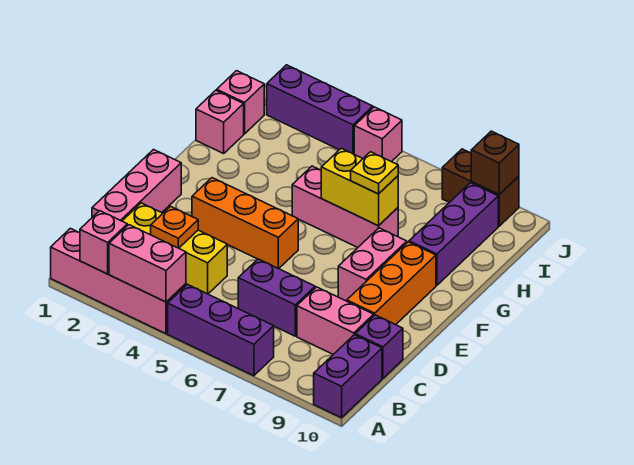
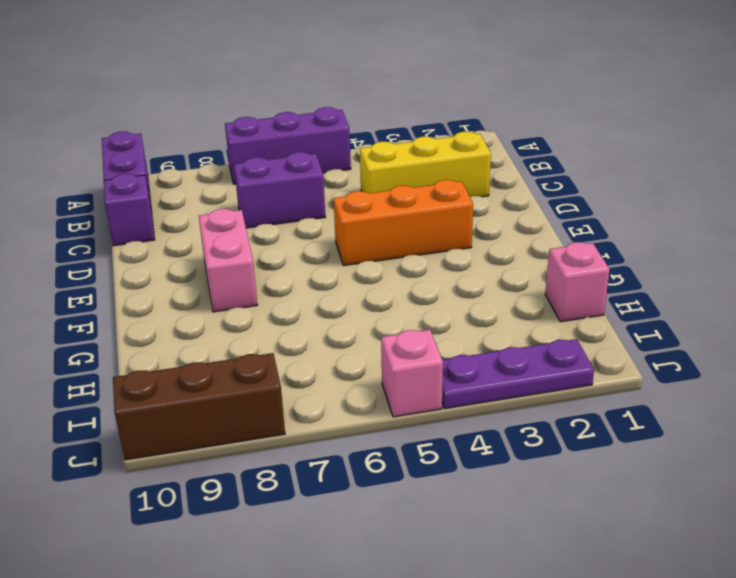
purple 1x3 plate [442,339,594,409] -> purple 1x3 brick [267,65,373,154]
brown 1x3 brick [113,353,285,460] -> brown 1x2 brick [442,149,519,226]
none -> pink 1x4 brick [51,228,186,334]
none -> pink 1x3 brick [92,150,181,221]
none -> pink 1x2 brick [297,287,374,354]

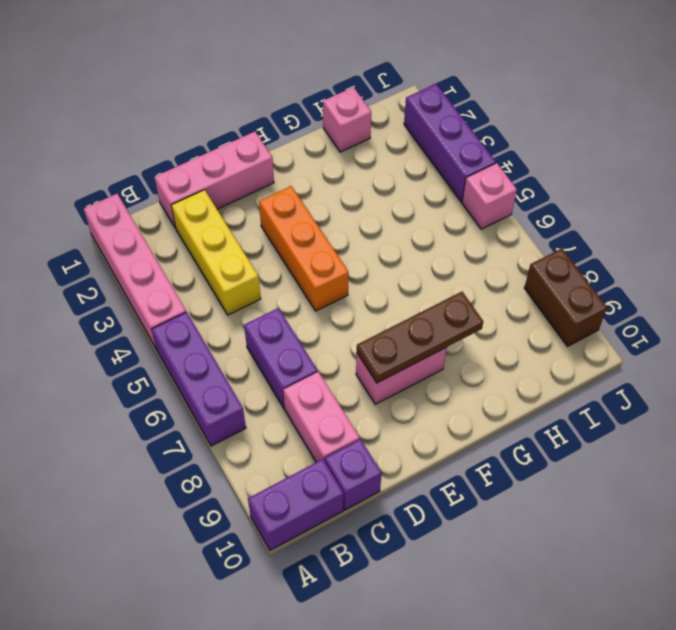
brown 1x3 plate [357,292,483,383] -> none
none -> orange 1x3 brick [347,242,436,325]
none -> pink 1x3 brick [292,166,398,248]
none -> purple 1x3 brick [409,183,498,285]

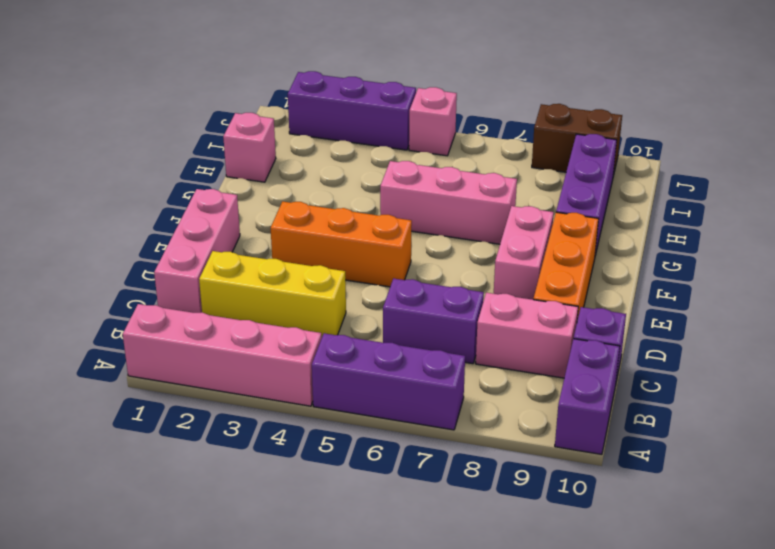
none -> pink 1x1 brick [217,71,264,134]
none -> pink 1x1 brick [80,211,127,274]
none -> pink 1x2 brick [109,225,186,302]

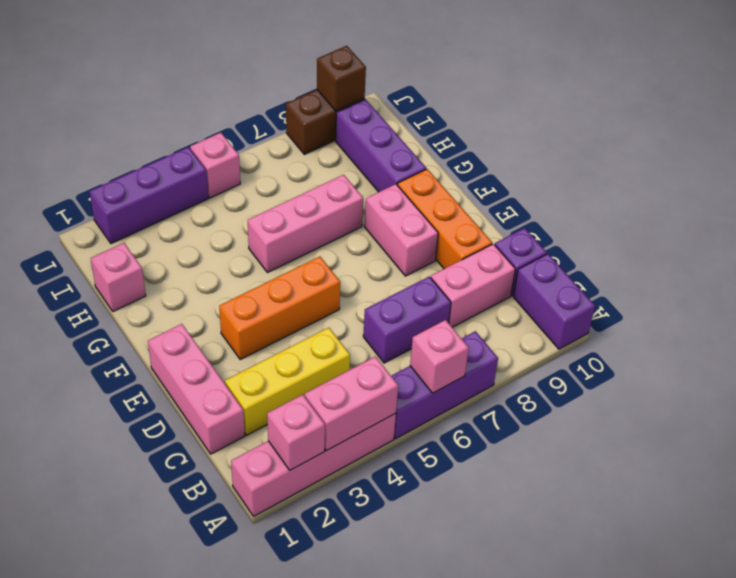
pink 1x1 brick [410,320,469,393] -> pink 1x1 brick moved to [217,71,264,134]
none -> orange 1x1 plate [151,206,198,248]
none -> yellow 1x2 brick [321,148,398,226]
none -> yellow 1x1 plate [351,152,398,194]

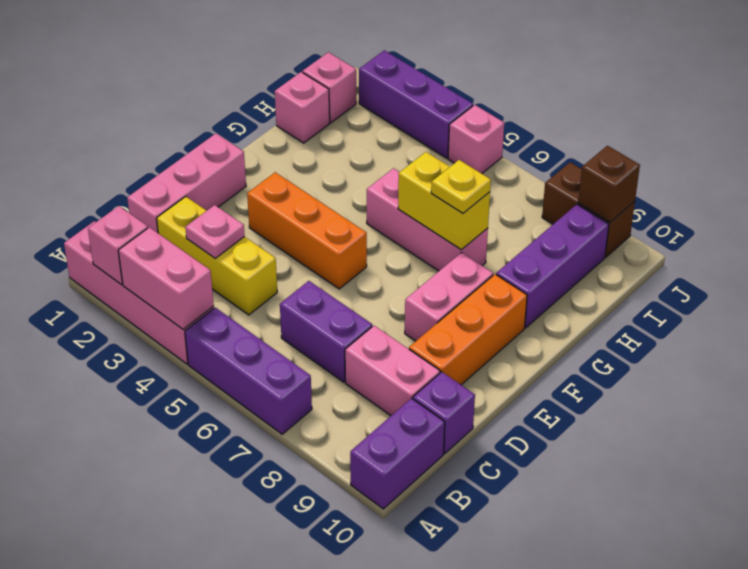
pink 1x1 plate [185,205,245,258] -> orange 1x1 plate [151,206,198,248]

